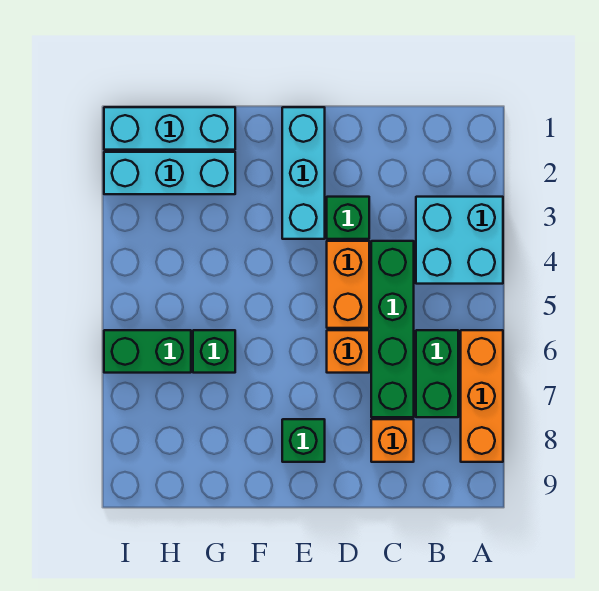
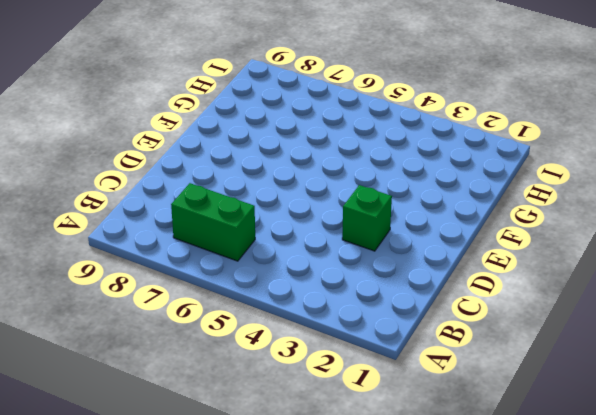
none -> cyan 2x2 brick [416,197,503,284]
none -> orange 1x3 brick [461,330,503,462]
none -> green 1x4 brick [371,241,414,417]

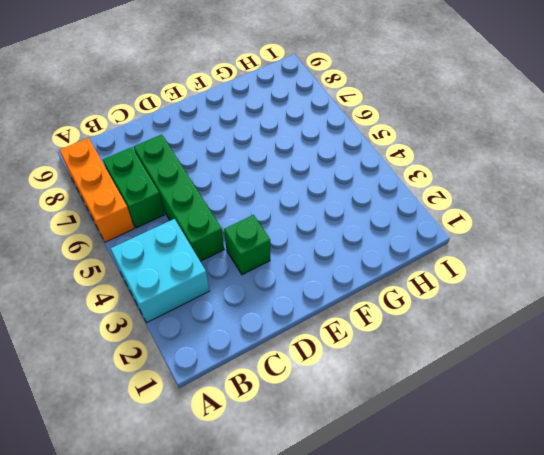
none -> orange 1x1 brick [371,419,414,462]
none -> orange 1x2 brick [327,241,369,328]
none -> orange 1x1 brick [327,330,369,373]

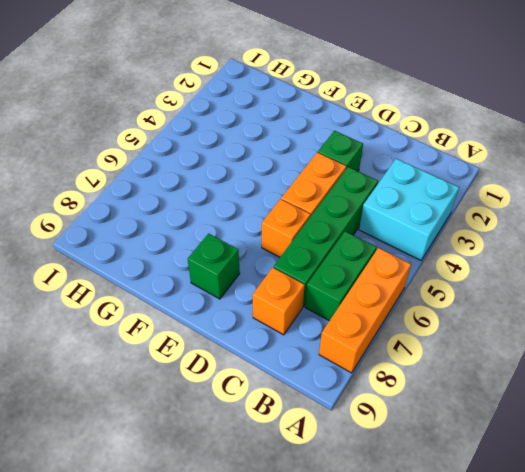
none -> cyan 1x3 brick [282,107,325,239]
none -> cyan 1x3 brick [104,107,235,150]
none -> cyan 1x3 brick [104,152,235,194]

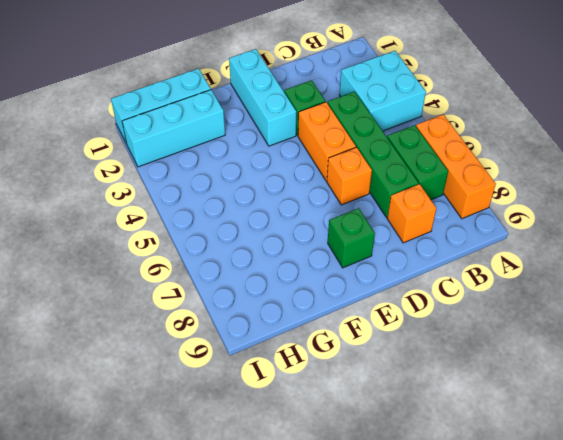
none -> green 1x1 brick [193,330,235,373]
none -> green 1x2 brick [104,330,191,373]

